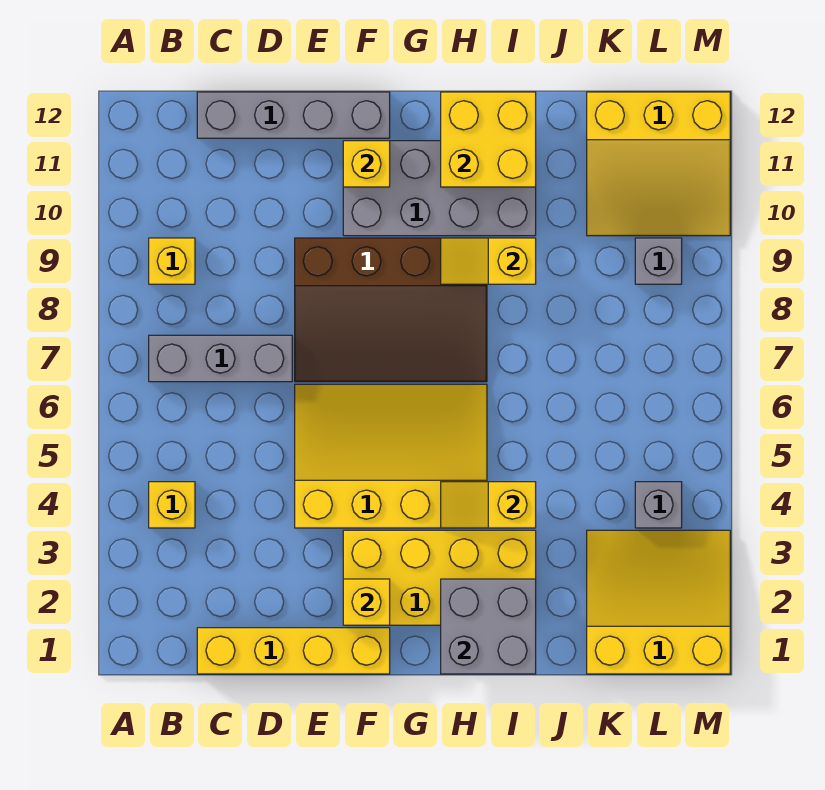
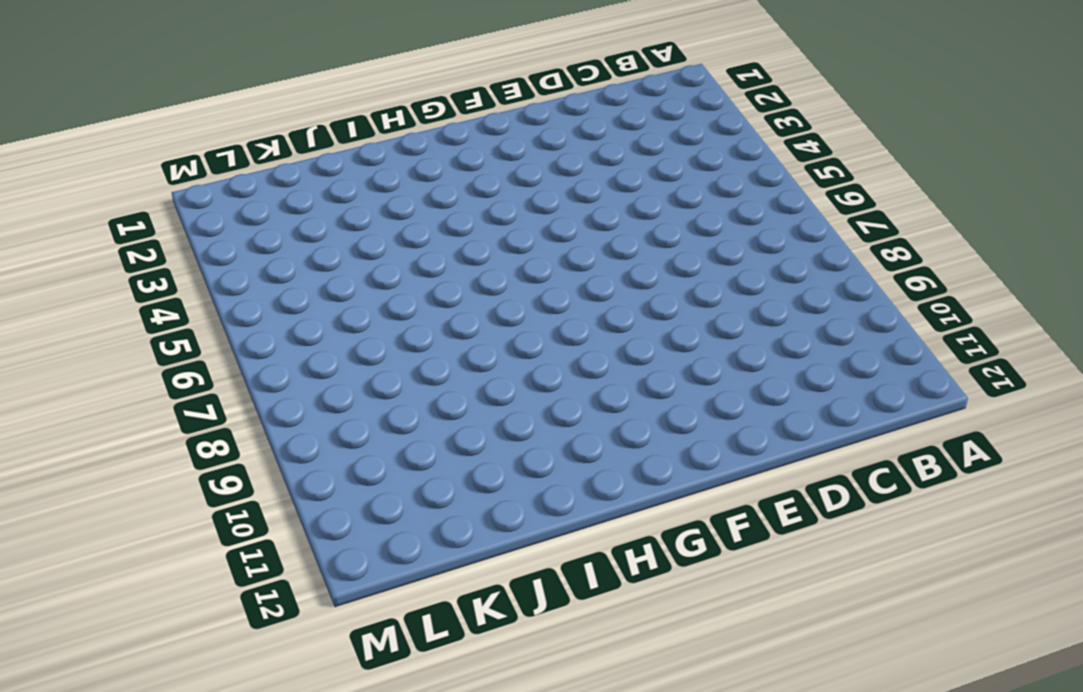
none -> yellow 1x1 brick [149,482,195,528]
none -> grey 1x3 brick [149,335,292,382]
none -> yellow 1x1 brick [149,238,195,284]

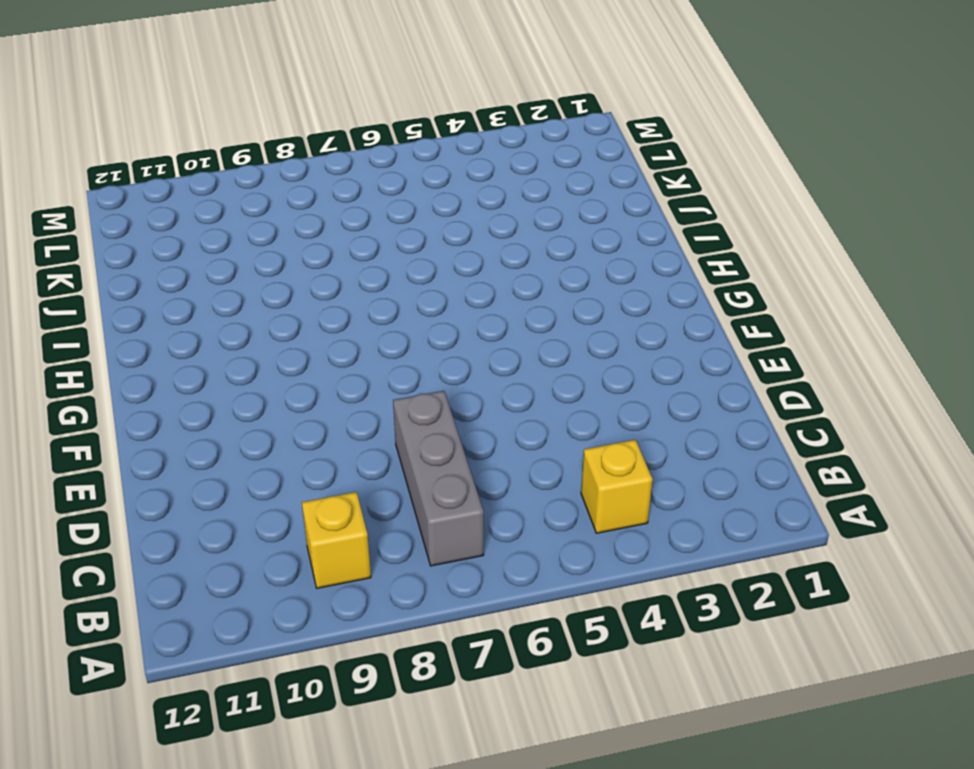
none -> yellow 1x4 brick [197,628,390,674]
none -> grey 1x4 brick [197,92,390,138]
none -> yellow 3x4 slope [295,384,487,528]

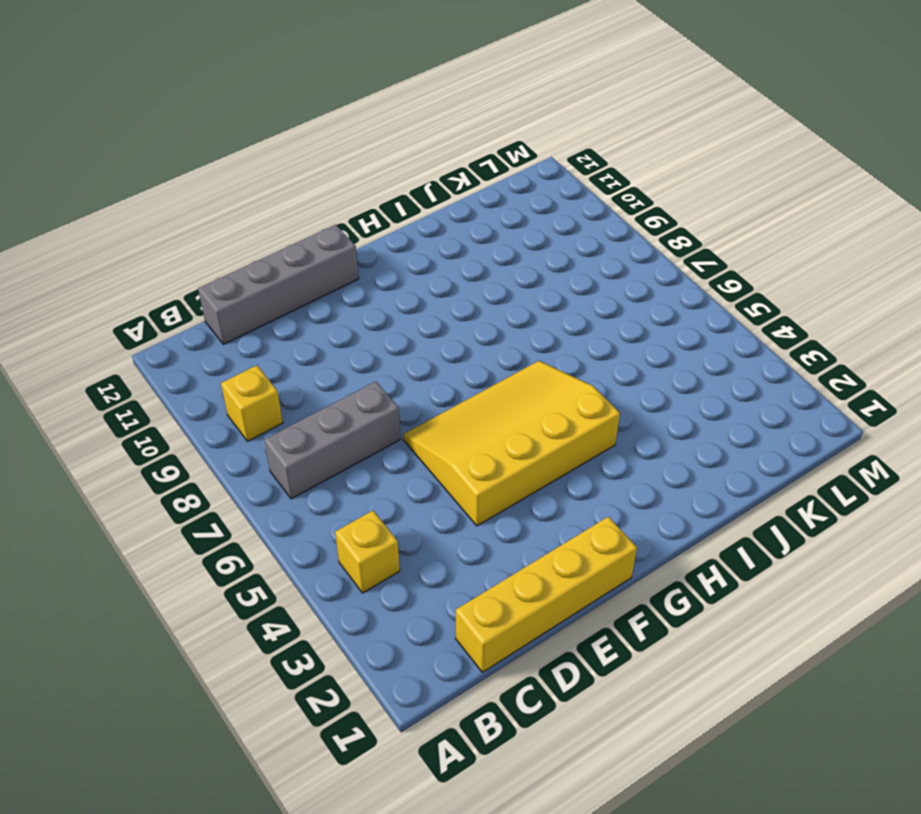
none -> brown 3x4 slope [295,238,487,382]
none -> yellow 2x4 brick [343,530,536,625]
none -> grey 2x4 brick [343,141,536,236]

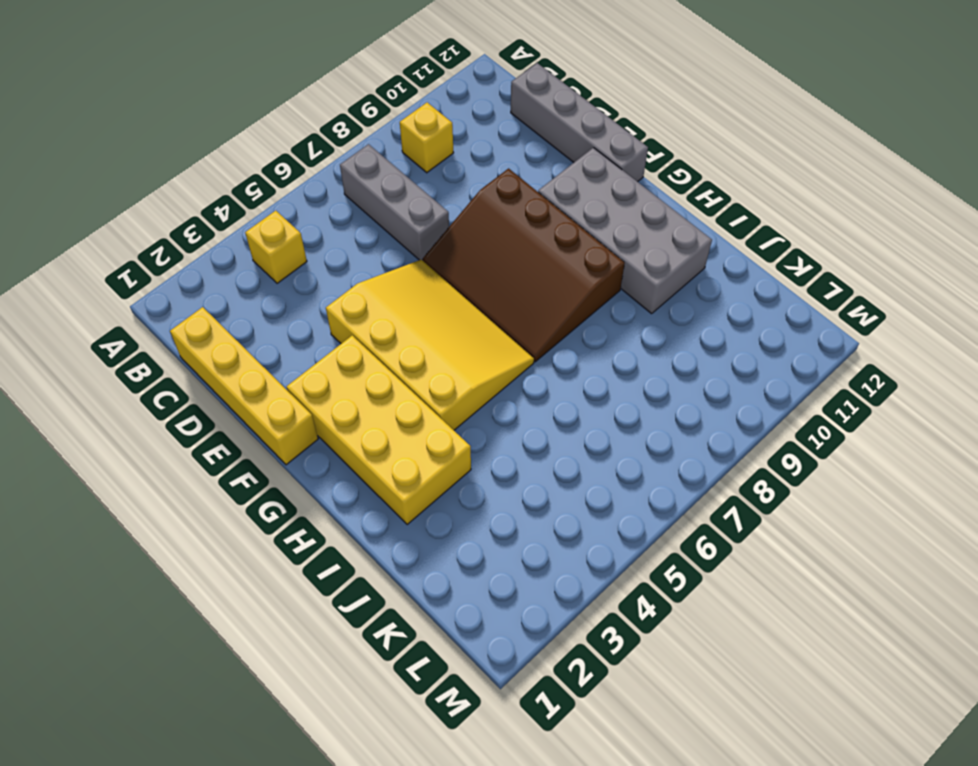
none -> yellow 3x3 slope [587,530,730,674]
none -> yellow 3x3 slope [587,92,730,236]
none -> grey 1x1 brick [635,482,682,528]

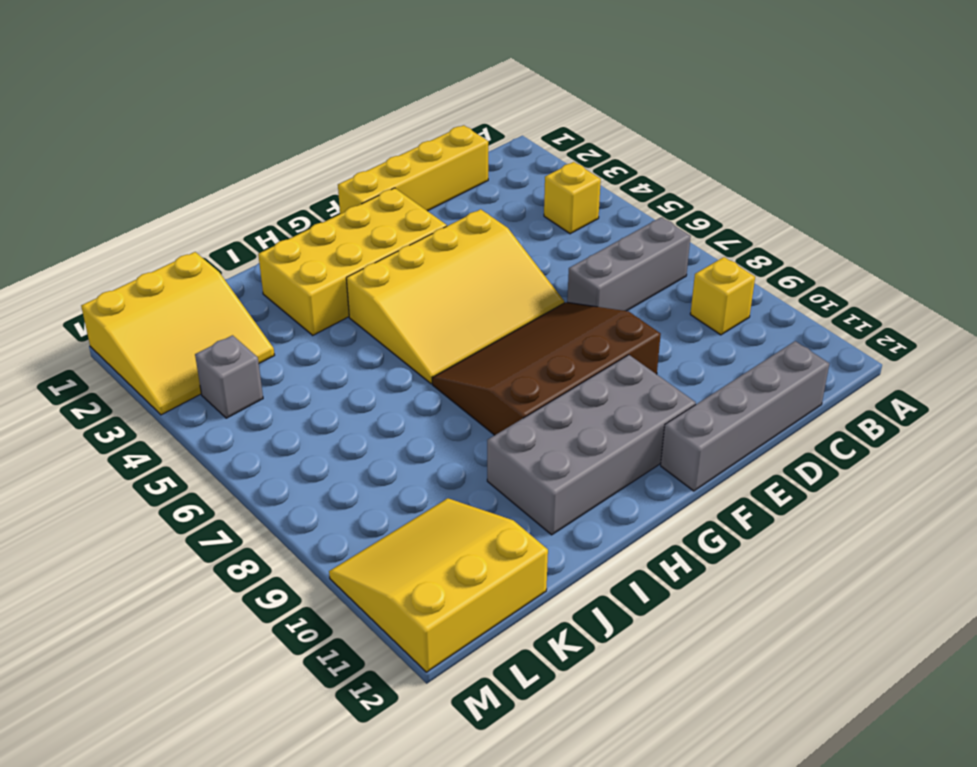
none -> grey 1x1 brick [635,238,682,284]
none -> yellow 1x1 brick [343,579,390,625]
none -> yellow 1x1 brick [343,141,390,187]

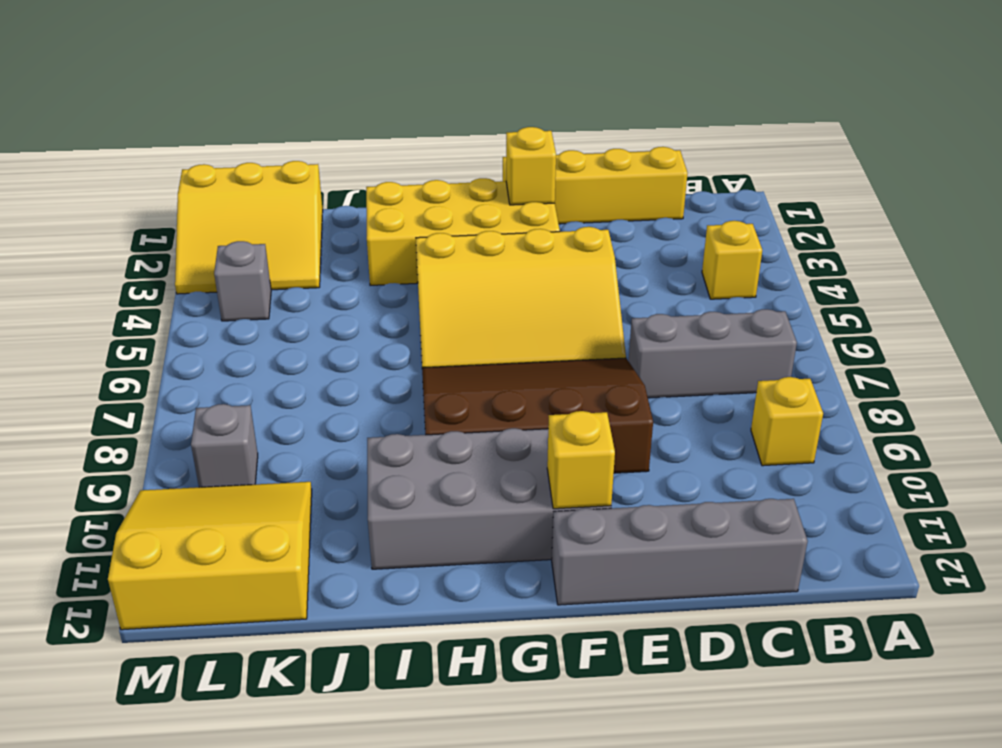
none -> grey 2x2 brick [441,579,536,674]
none -> yellow 1x2 slope [441,482,536,528]
none -> yellow 1x2 slope [441,238,536,284]

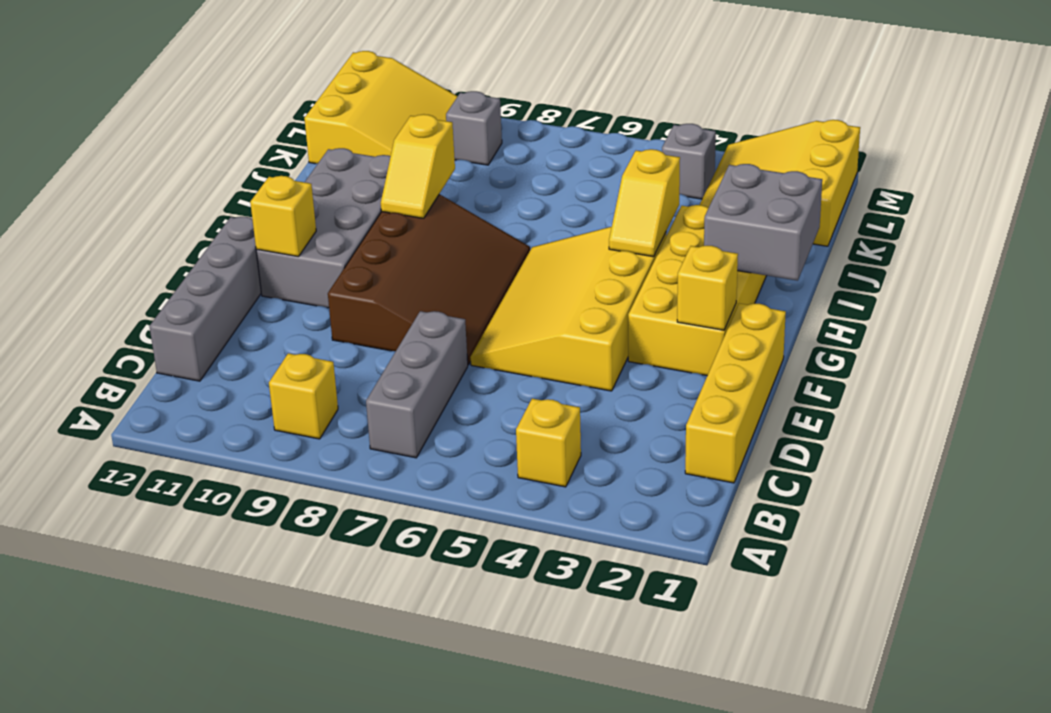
none -> yellow 2x2 brick [441,92,536,187]

